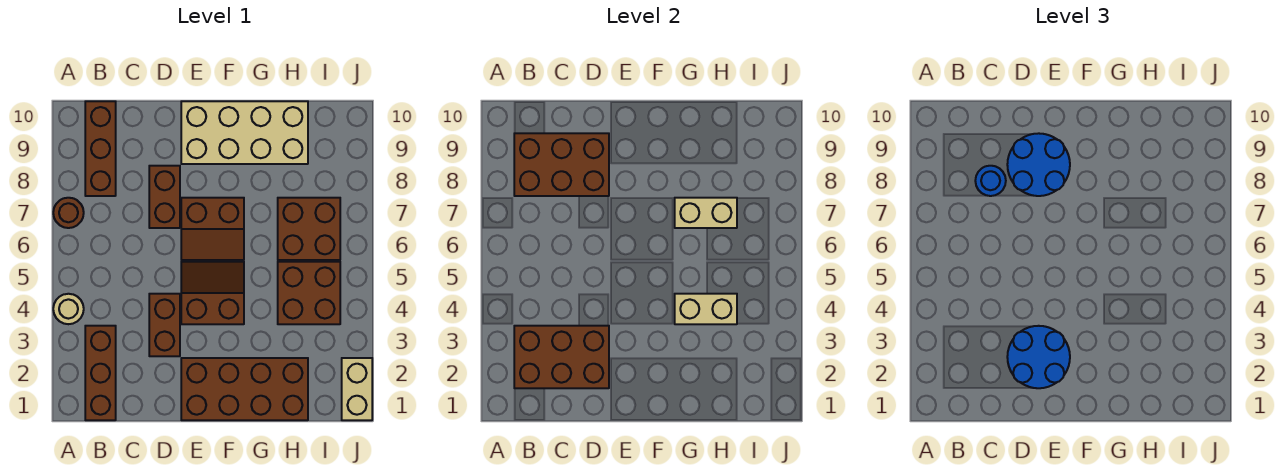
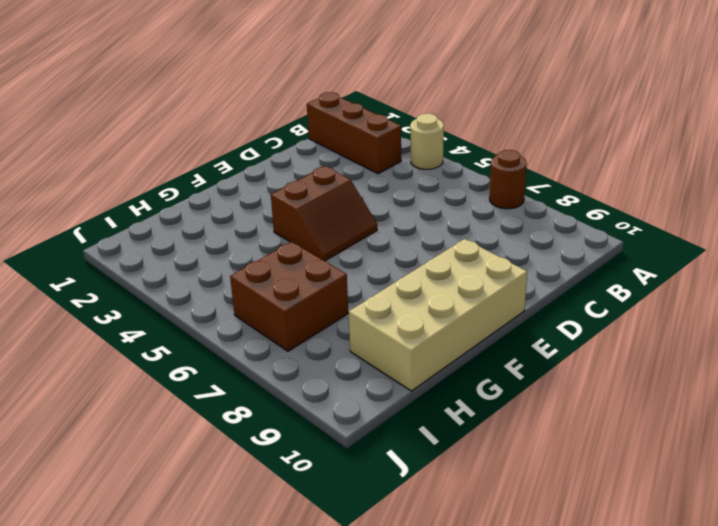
none -> brown 1x3 brick [85,101,116,196]
none -> brown 1x2 brick [149,294,180,356]
none -> brown 1x2 brick [149,166,180,228]

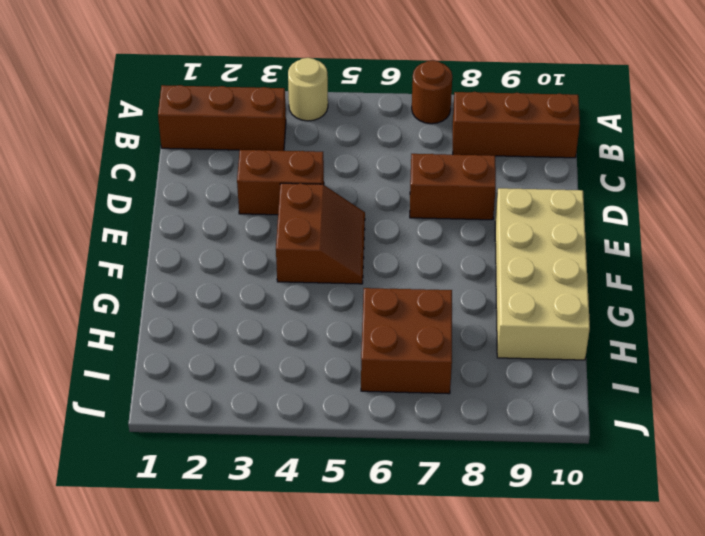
none -> brown 2x4 brick [181,358,308,420]
none -> brown 2x2 slope [181,198,244,260]
none -> brown 2x2 brick [278,262,340,324]

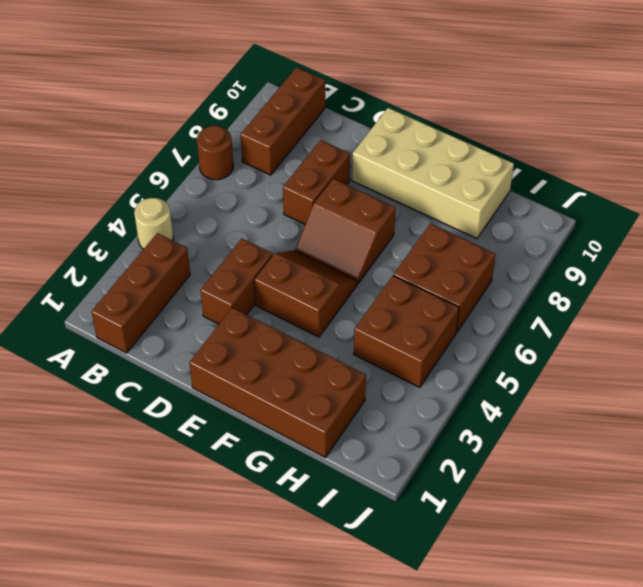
none -> tan 1x2 brick [342,358,372,420]
none -> brown 2x3 brick [514,326,609,388]
none -> brown 2x3 brick [514,133,609,196]

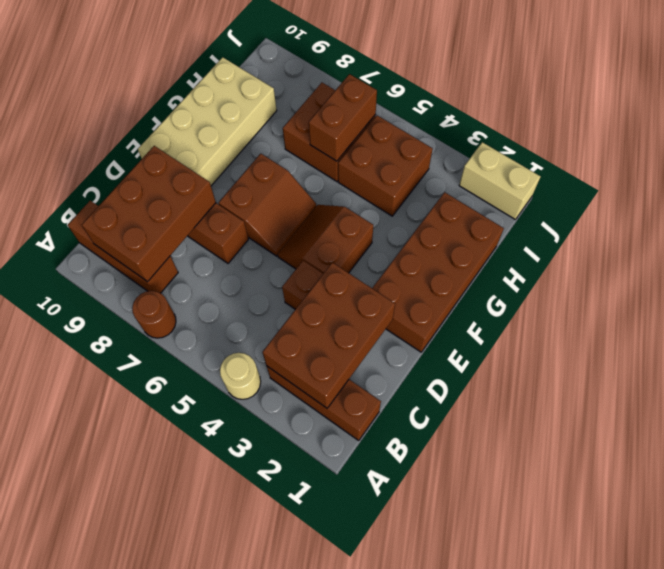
brown 1x2 brick [309,74,377,161] -> none
none -> tan 1x2 brick [675,294,737,324]
none -> tan 1x2 brick [675,198,737,228]
none -> blue 1x1 round brick [975,166,1006,196]

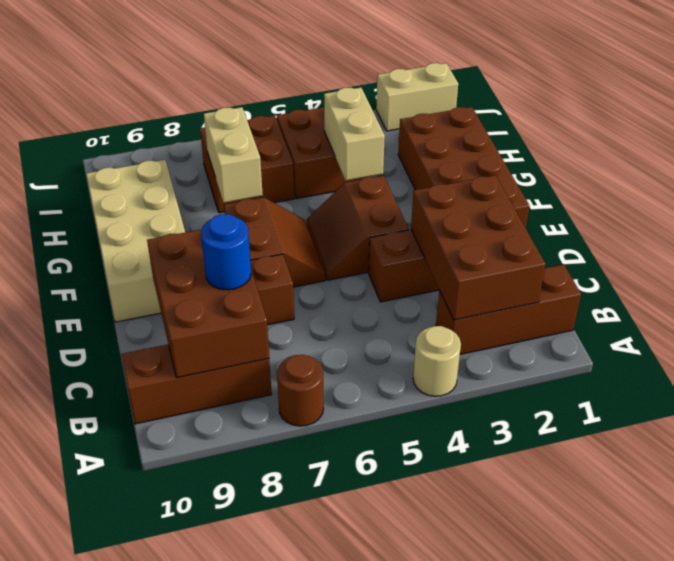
none -> blue 2x2 round brick [1007,326,1070,388]
none -> blue 2x2 round brick [1007,133,1070,196]

